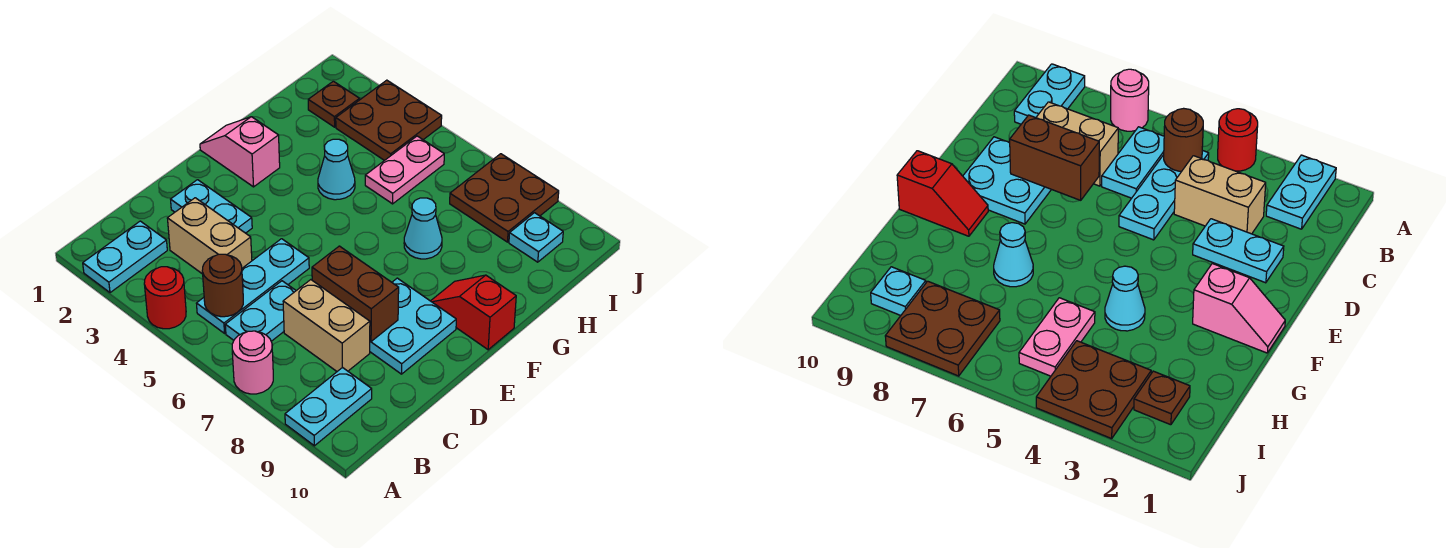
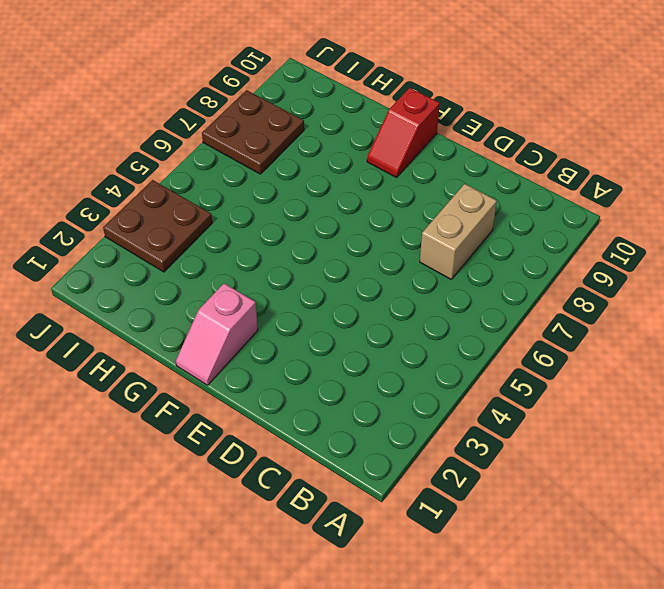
none -> cyan 1x2 plate [83,221,167,293]
none -> red 1x1 round brick [144,267,186,329]
none -> pink 1x1 round brick [232,331,273,394]

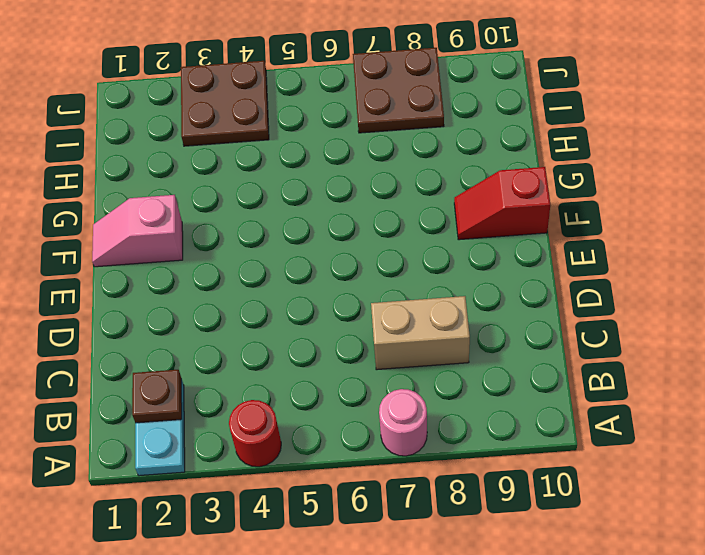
brown 1x1 plate [132,370,182,423] -> brown 1x1 plate moved to [308,81,360,127]
none -> cyan 1x2 plate [285,367,372,446]
none -> cyan 1x3 plate [196,239,309,333]
none -> cyan 1x2 plate [225,281,296,341]

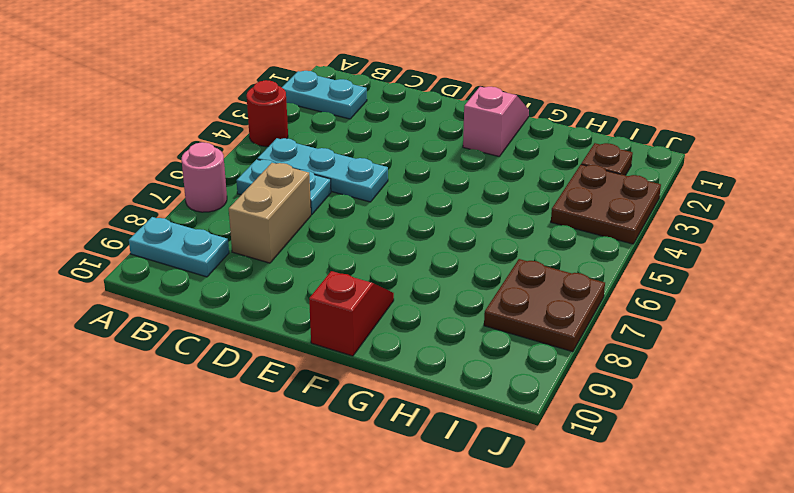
none -> tan 1x2 brick [167,198,252,274]
none -> cyan 1x2 plate [171,180,252,233]
none -> cyan 2x2 plate [370,278,456,374]

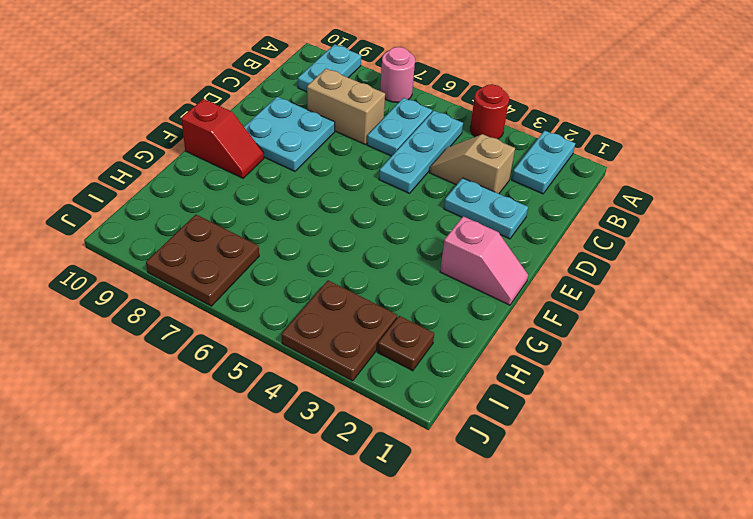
tan 1x2 slope [430,134,515,194] -> tan 1x2 brick [167,198,252,274]
none -> cyan 1x1 cone [318,139,355,200]
none -> cyan 1x1 cone [404,198,442,259]
none -> pink 1x2 plate [365,136,444,204]

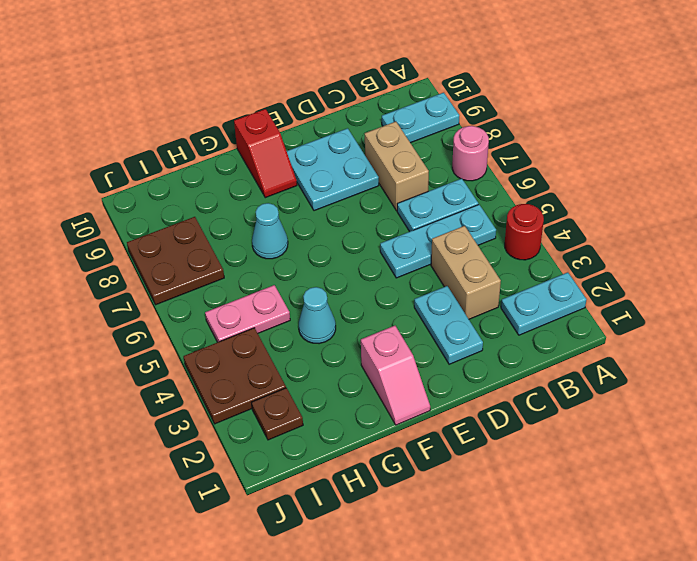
none -> cyan 1x1 plate [509,213,563,262]
none -> brown 1x1 round brick [202,254,243,317]
none -> brown 1x2 brick [312,246,399,341]

